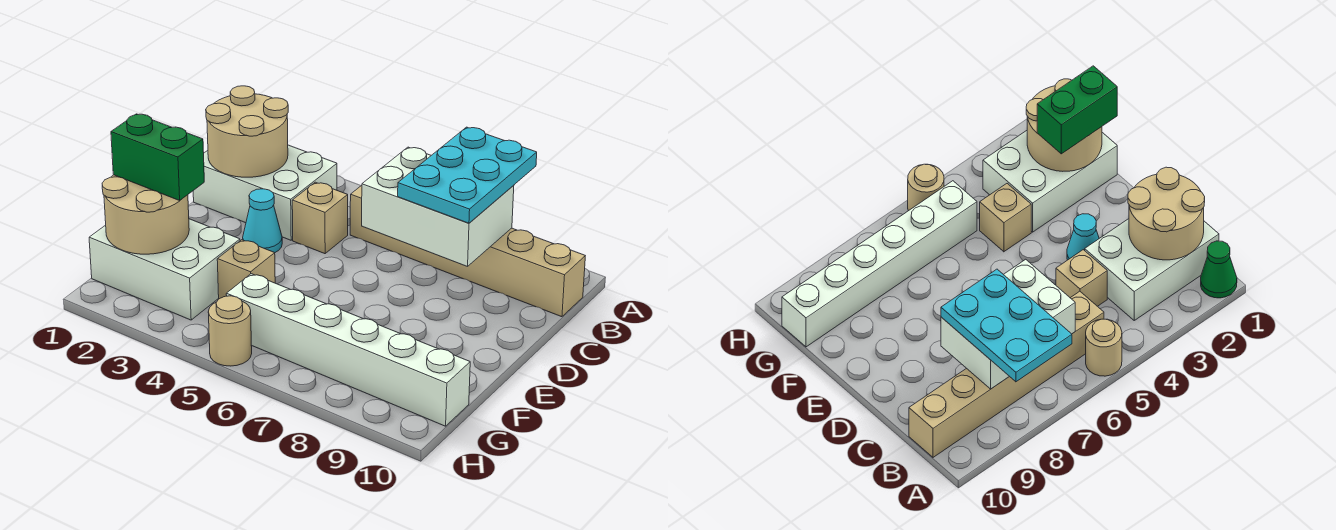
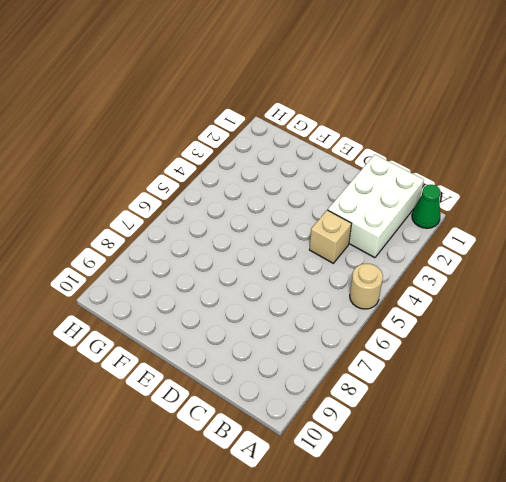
none -> tan 1x6 brick [350,185,585,317]
none -> cyan 1x1 cone [243,189,282,253]
none -> white 2x3 brick [89,219,240,320]

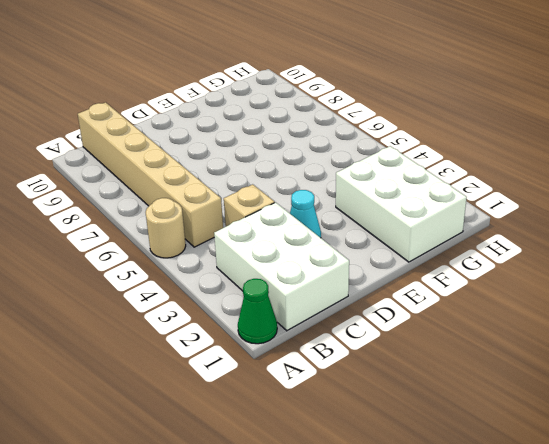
none -> tan 1x1 brick [217,240,275,299]
none -> white 1x6 brick [226,274,470,426]
none -> tan 1x1 round brick [208,296,252,366]

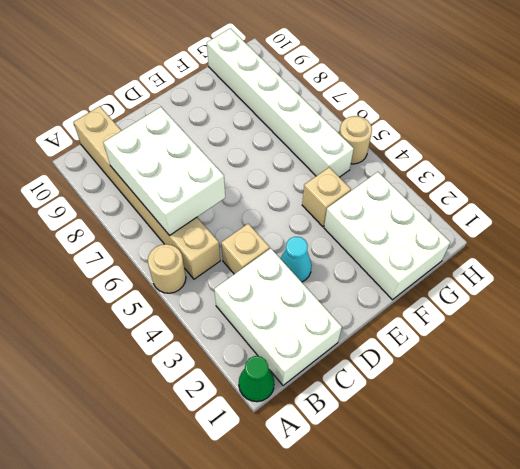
none -> tan 2x2 round brick [206,86,288,177]
none -> tan 2x2 round brick [102,175,189,254]
none -> cyan 2x3 plate [398,127,537,223]

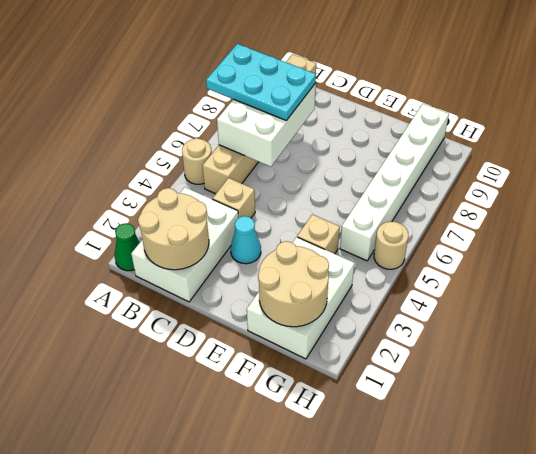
none -> green 1x2 brick [111,114,204,200]

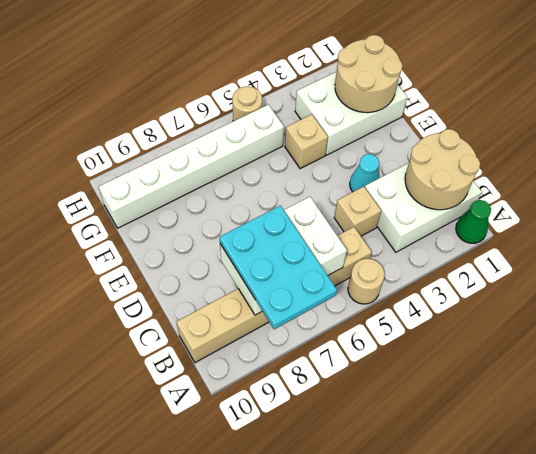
none -> green 1x2 brick [111,114,204,200]

